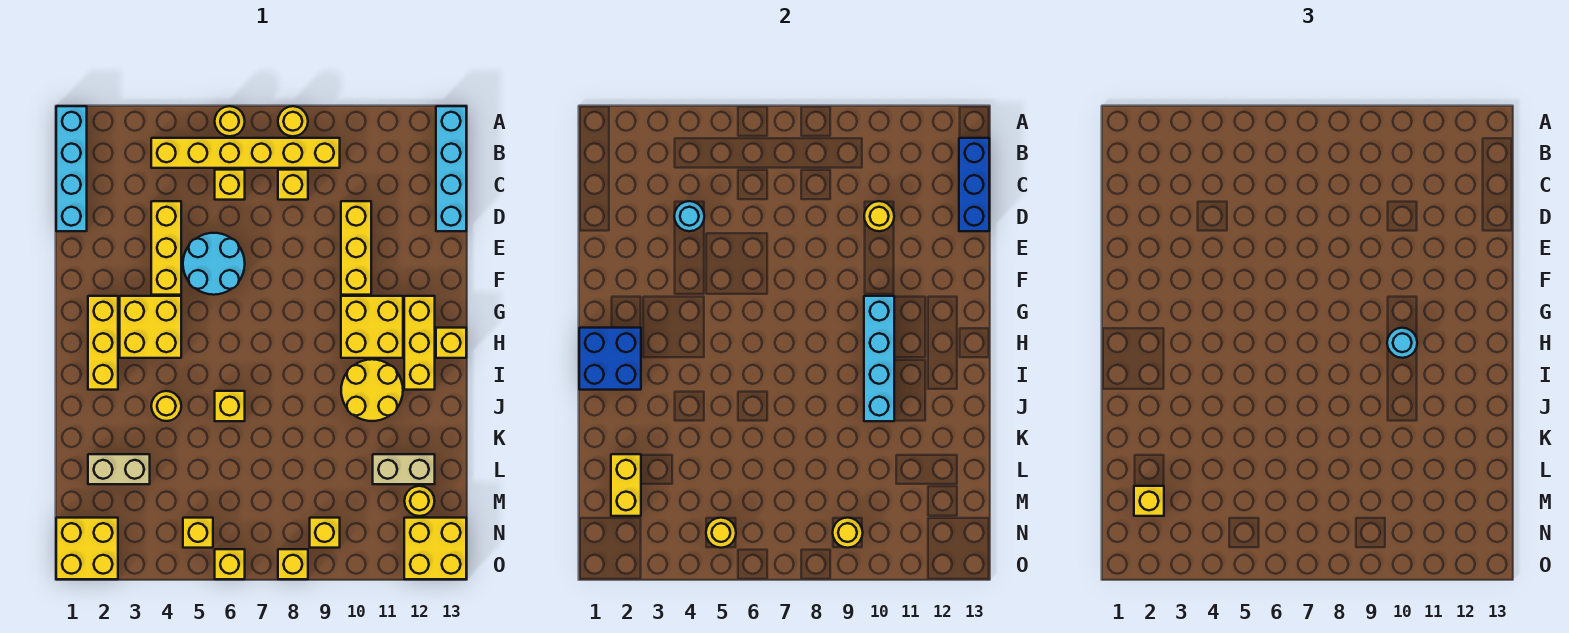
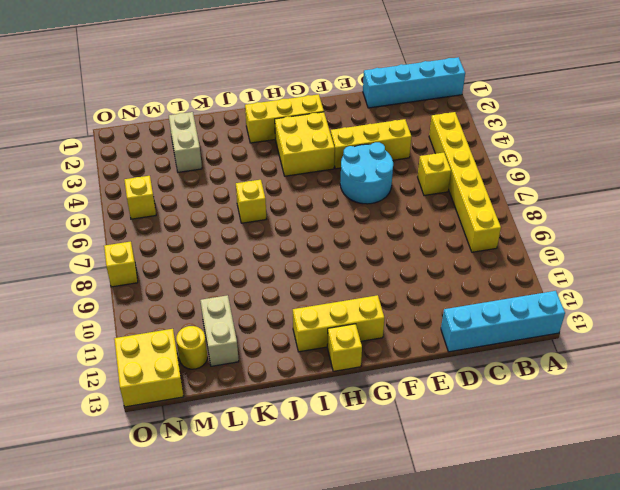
none -> yellow 1x1 round brick [215,106,245,136]
none -> yellow 1x1 round brick [278,106,308,136]
none -> yellow 1x1 brick [278,170,308,200]
none -> yellow 1x3 brick [341,201,371,295]

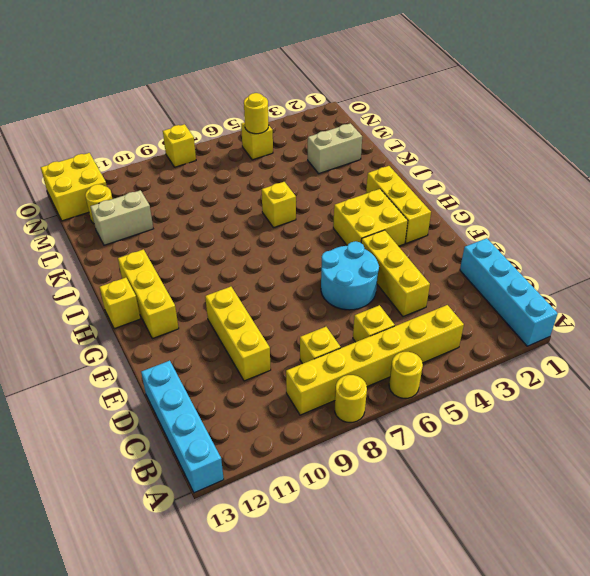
none -> yellow 2x2 brick [341,296,403,358]
none -> yellow 2x2 round brick [341,359,403,421]
none -> yellow 1x1 round brick [151,391,181,421]
none -> yellow 2x2 brick [56,518,118,579]

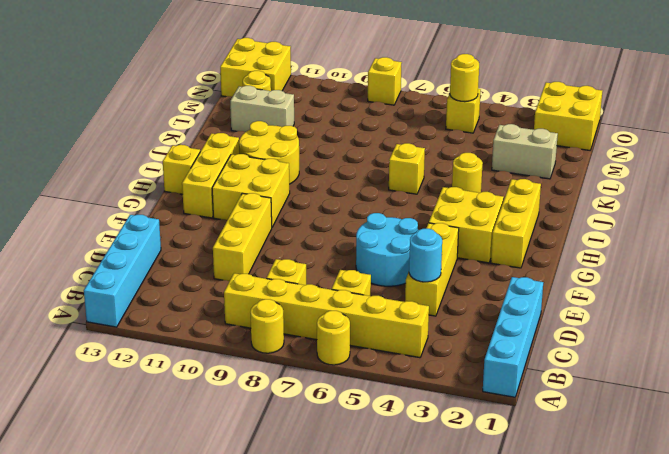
none -> yellow 1x1 brick [310,518,340,548]
none -> yellow 1x1 brick [215,549,245,579]
none -> blue 1x3 brick [959,138,989,231]
none -> yellow 1x1 round brick [864,201,894,231]

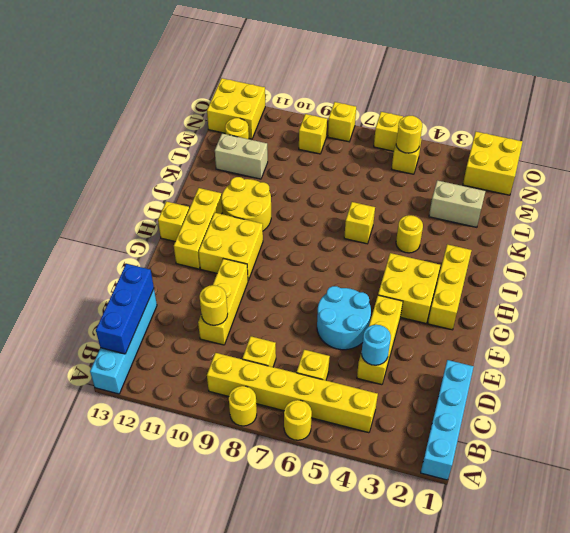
none -> cyan 1x4 brick [864,296,894,421]
none -> blue 2x2 brick [579,328,641,390]
none -> yellow 1x2 brick [611,454,641,516]
none -> yellow 1x1 round brick [833,518,863,548]

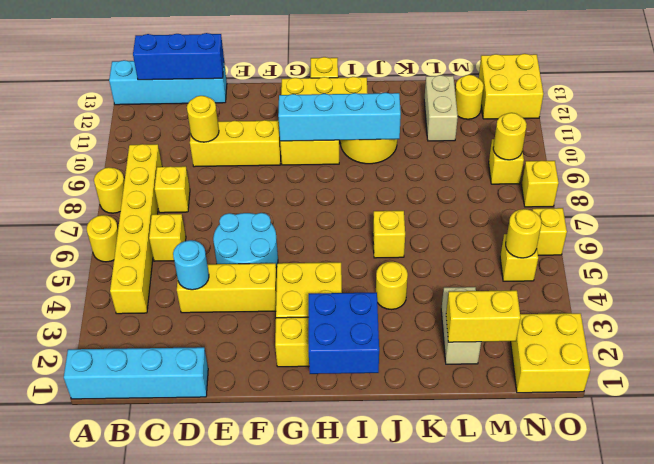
none -> cyan 1x1 round brick [1387,328,1417,358]
none -> yellow 1x1 brick [1134,486,1164,516]

